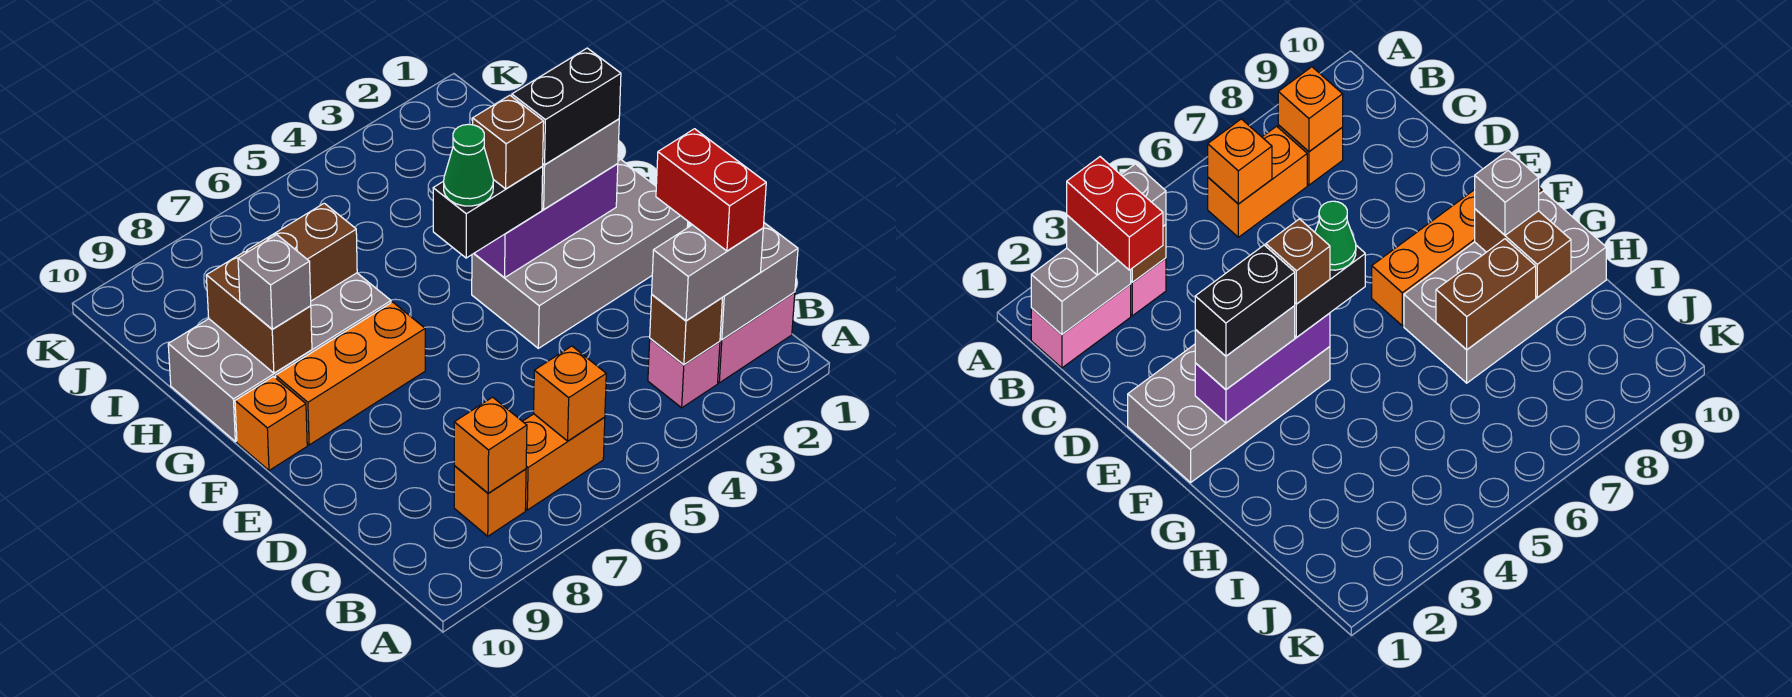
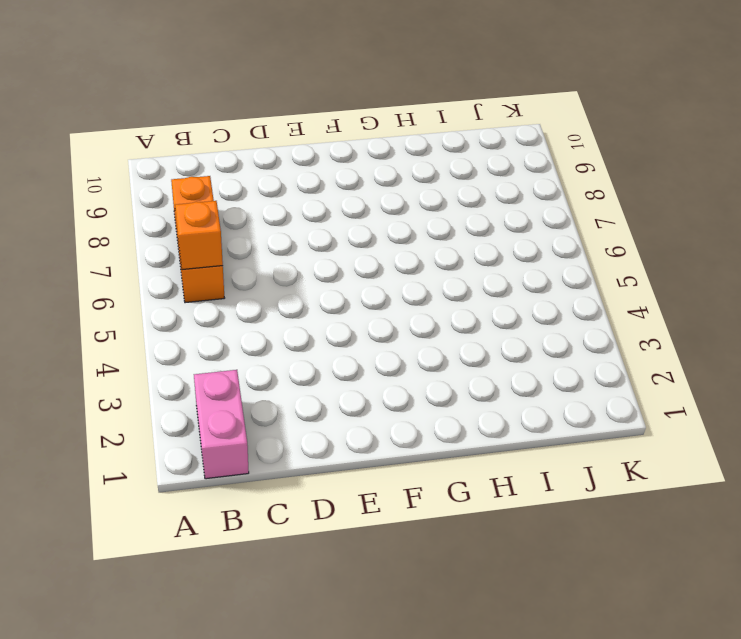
none -> pink 1x1 brick [648,339,720,408]
none -> grey 2x4 brick [472,159,688,348]
none -> orange 1x3 brick [276,302,425,445]

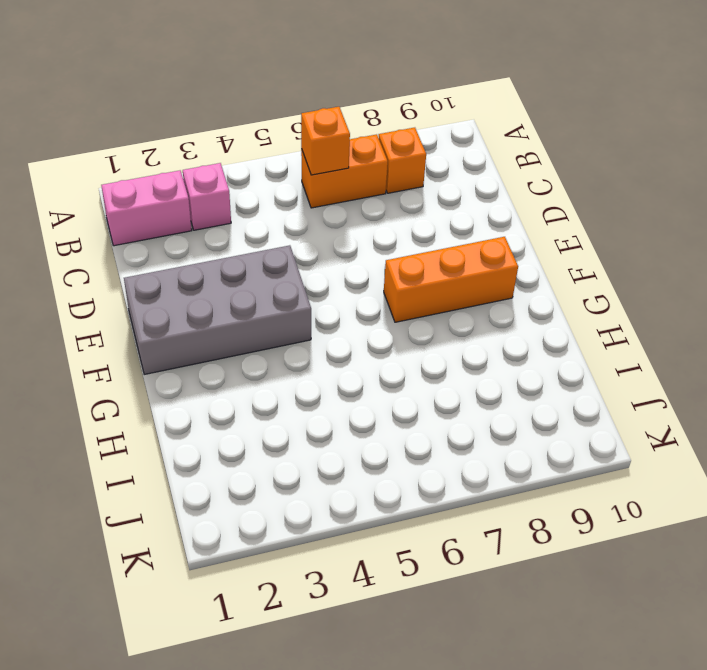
none -> orange 1x1 brick [235,377,307,470]
none -> grey 2x4 brick [168,273,391,442]
none -> grey 1x2 brick [720,223,798,340]

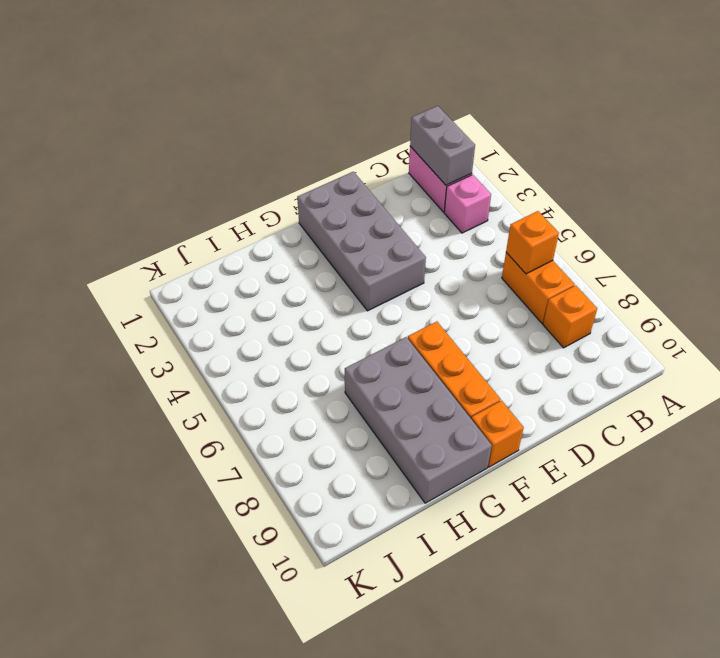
none -> brown 1x1 brick [650,295,722,365]
none -> orange 1x1 brick [454,397,527,493]
none -> purple 1x3 brick [474,164,618,278]

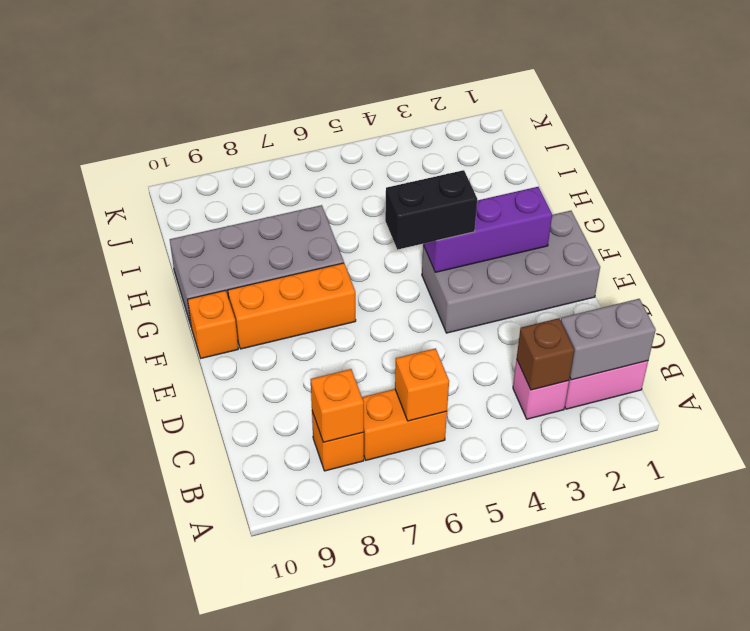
none -> brown 1x2 brick [206,252,312,373]
none -> brown 1x2 brick [247,203,357,301]
none -> grey 1x2 brick [652,225,763,321]

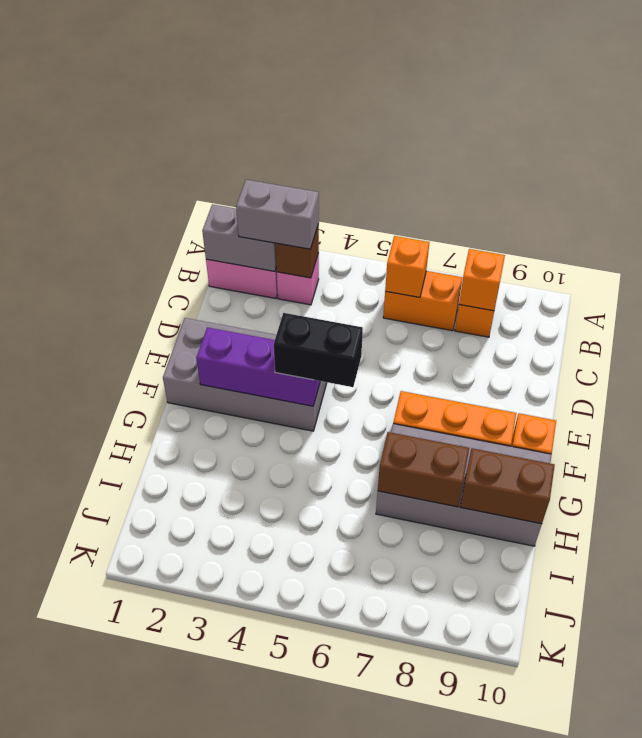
brown 1x2 brick [460,448,555,524] -> brown 1x2 brick turned to [206,252,312,373]
none -> grey 1x2 brick [542,119,619,209]
none -> grey 1x1 brick [238,235,311,329]
none -> red 1x2 brick [656,129,766,251]

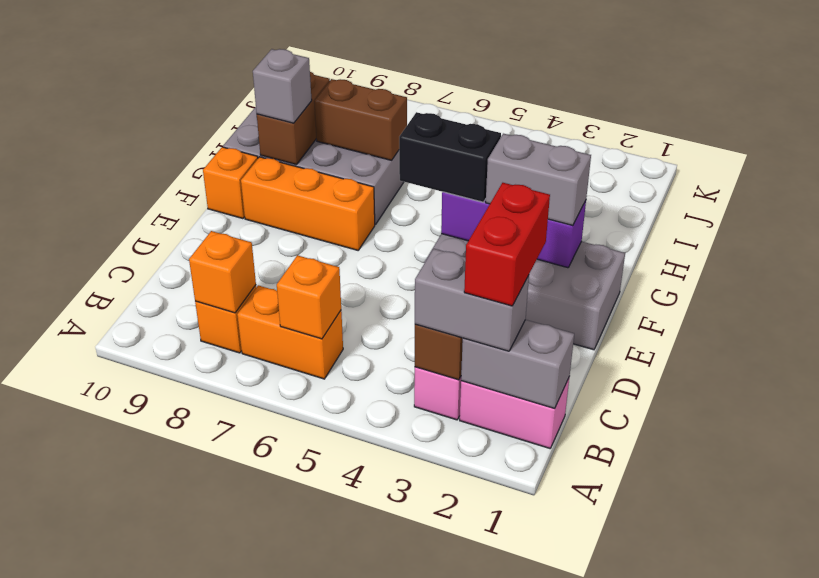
none -> black 1x2 brick [512,48,621,165]
none -> brown 1x1 brick [473,95,544,189]
none -> green 1x1 cone [444,124,493,206]

